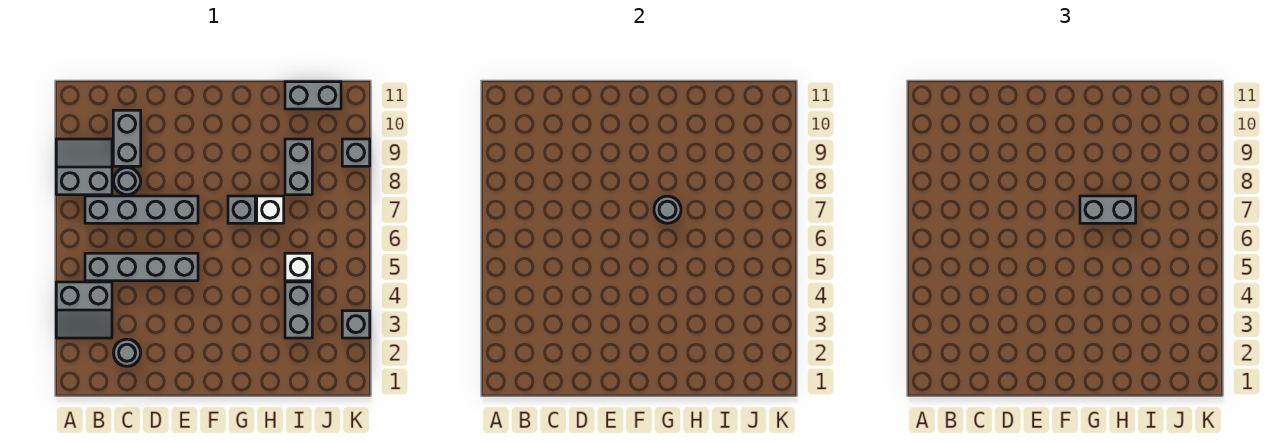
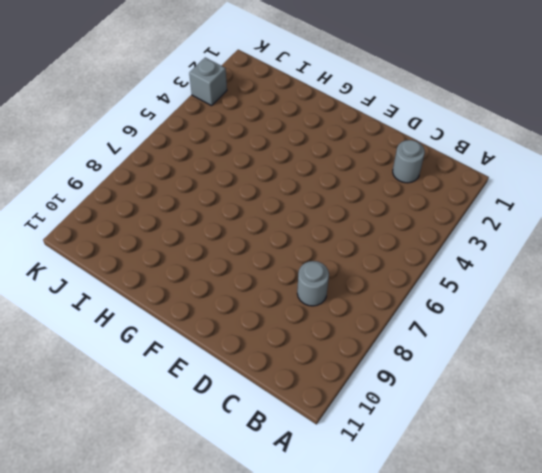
none -> grey 2x2 slope [56,282,112,338]
none -> grey 2x2 slope [56,139,112,195]
none -> grey 1x4 brick [85,253,198,281]

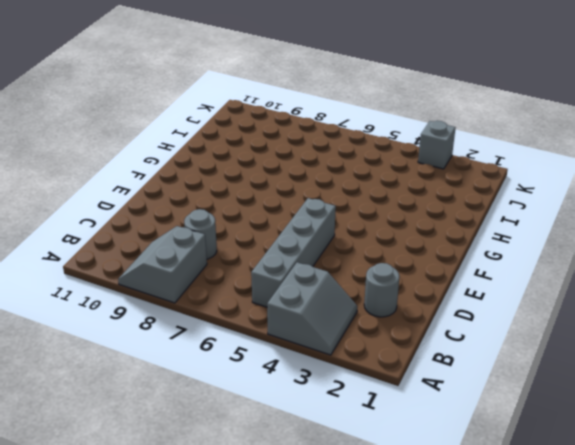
none -> grey 1x4 brick [85,196,198,223]
none -> grey 1x2 brick [113,110,141,166]
none -> grey 1x1 brick [228,196,255,223]

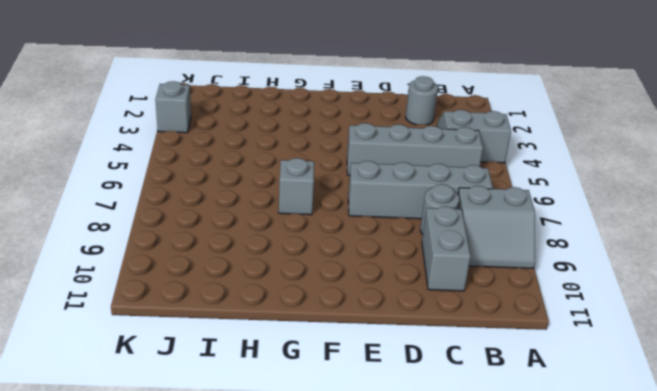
none -> white 1x1 brick [257,196,284,223]
none -> grey 1x2 brick [285,282,312,338]
none -> white 1x1 brick [285,253,312,281]

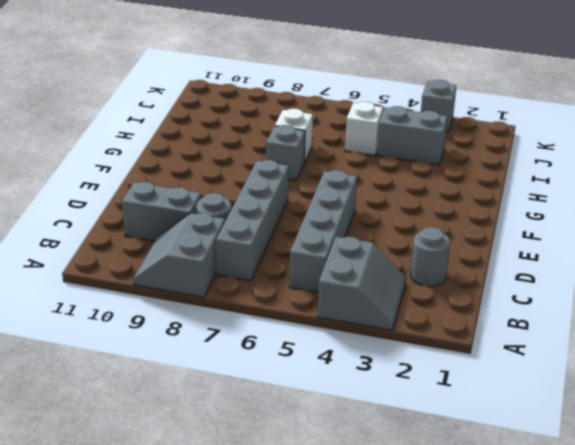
none -> grey 1x2 brick [285,139,312,195]
none -> grey 1x2 brick [285,82,341,109]
none -> grey 1x1 brick [342,139,370,166]

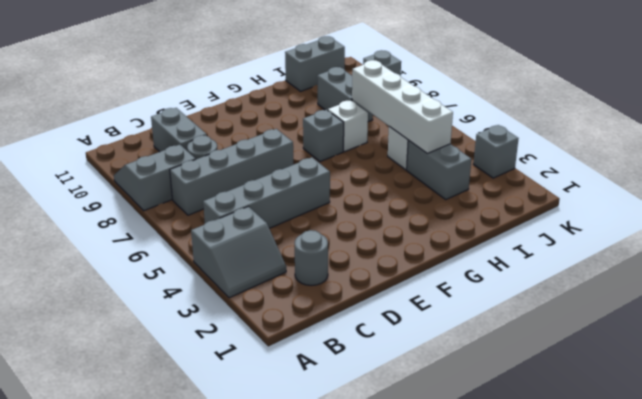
white 1x4 brick [352,60,453,153] -> none
none -> grey 1x1 round brick [654,196,681,223]
none -> grey 1x2 brick [1080,196,1136,223]

